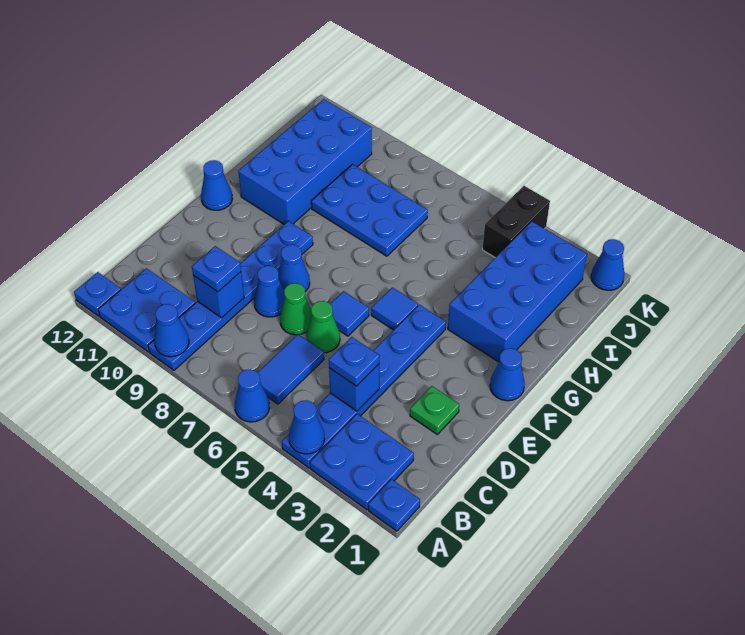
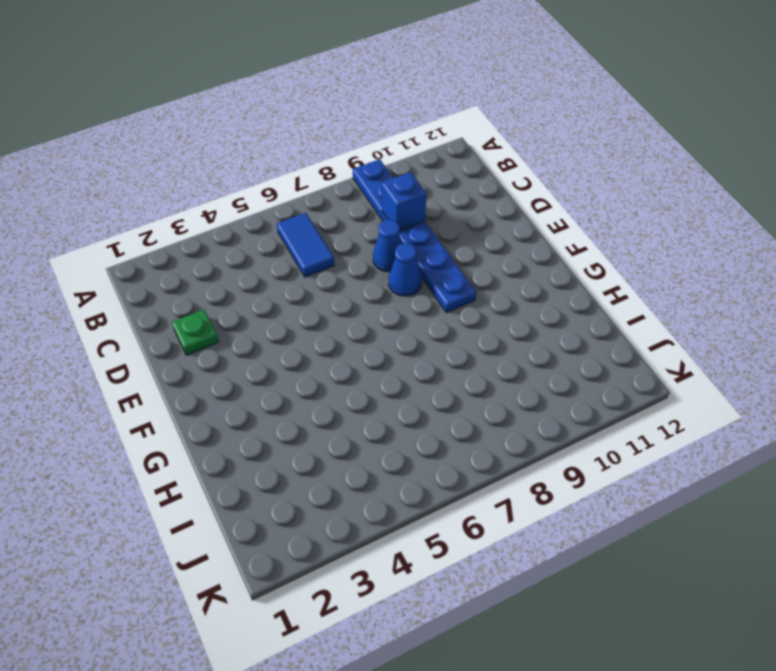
none -> blue 1x1 plate [368,479,420,531]
none -> blue 2x2 plate [310,414,414,510]
none -> blue 1x6 plate [282,305,446,468]

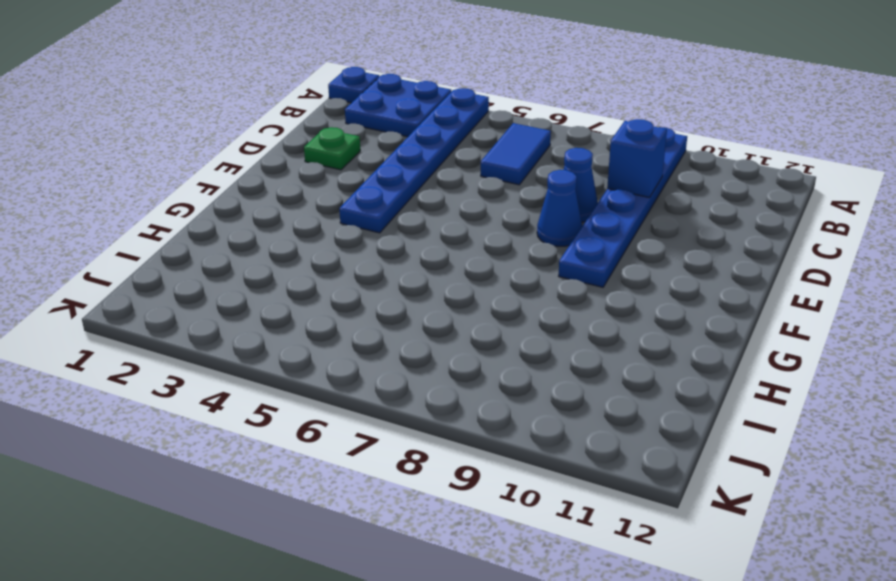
none -> blue 1x1 cone [235,369,270,422]
none -> blue 2x2 plate [98,268,195,352]
none -> blue 1x1 plate [74,272,121,316]

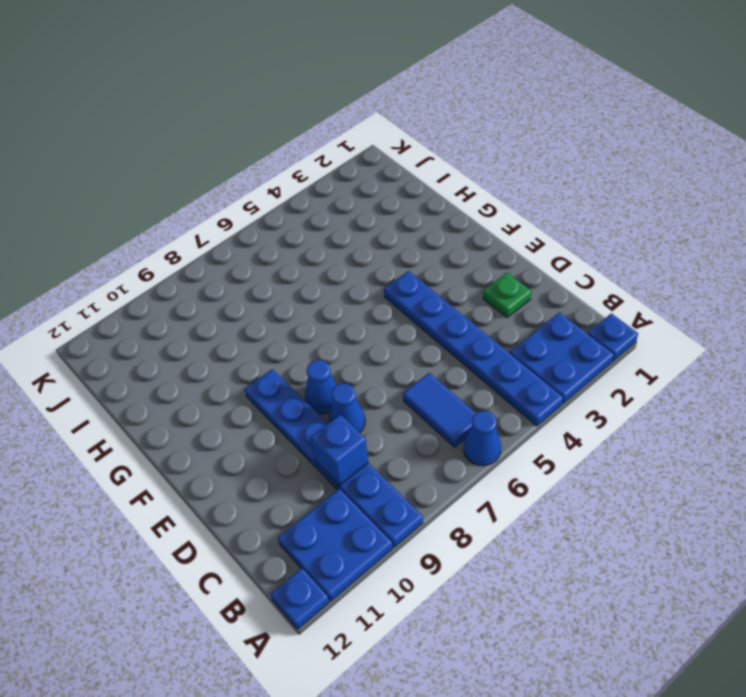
none -> green 1x1 cone [306,301,340,353]
none -> green 1x1 cone [280,283,312,335]
none -> blue 1x1 tile [330,291,369,336]

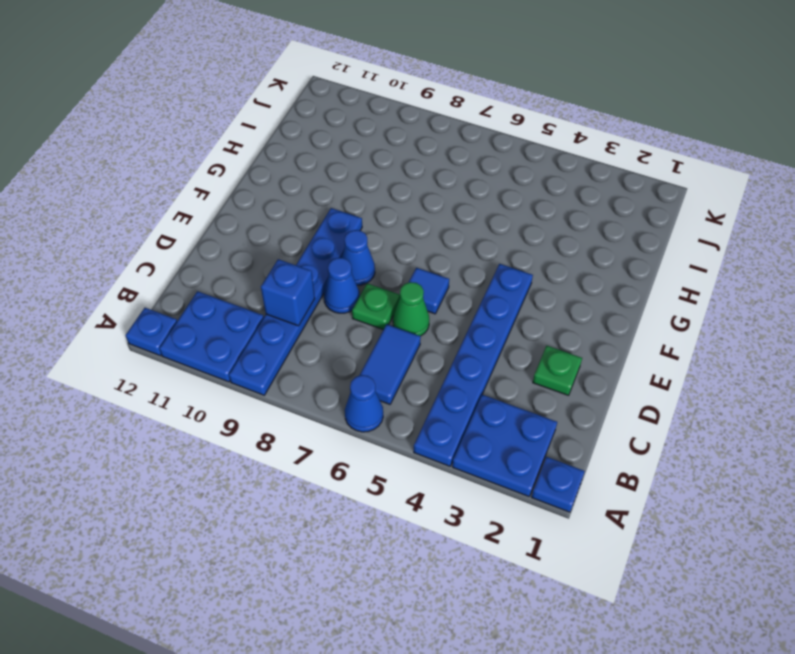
green 1x1 plate [352,283,400,330] -> green 1x1 cone [280,283,312,335]
none -> blue 1x1 cone [490,348,525,401]
none -> blue 1x1 tile [371,287,418,330]
none -> blue 1x1 cone [201,160,232,210]

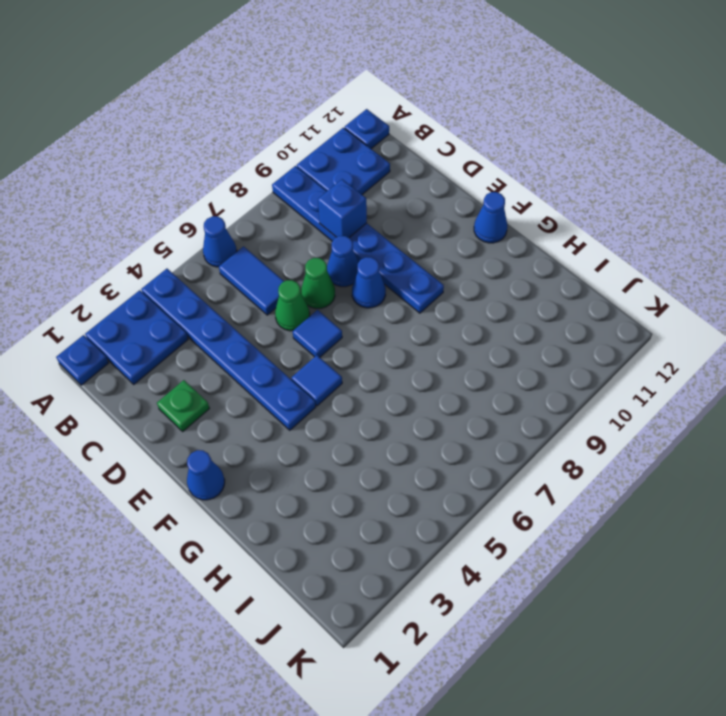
none -> blue 2x4 brick [448,222,587,362]
none -> blue 2x4 brick [238,99,372,224]
none -> blue 2x3 plate [311,164,428,256]

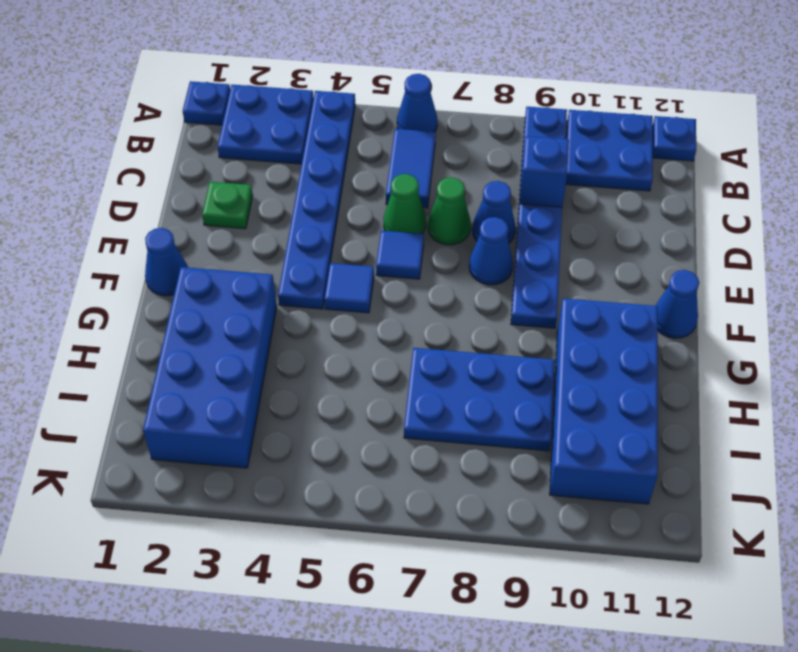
none -> black 1x2 brick [482,186,550,258]
none -> blue 1x1 cone [591,239,624,290]
none -> blue 1x1 cone [289,400,325,454]

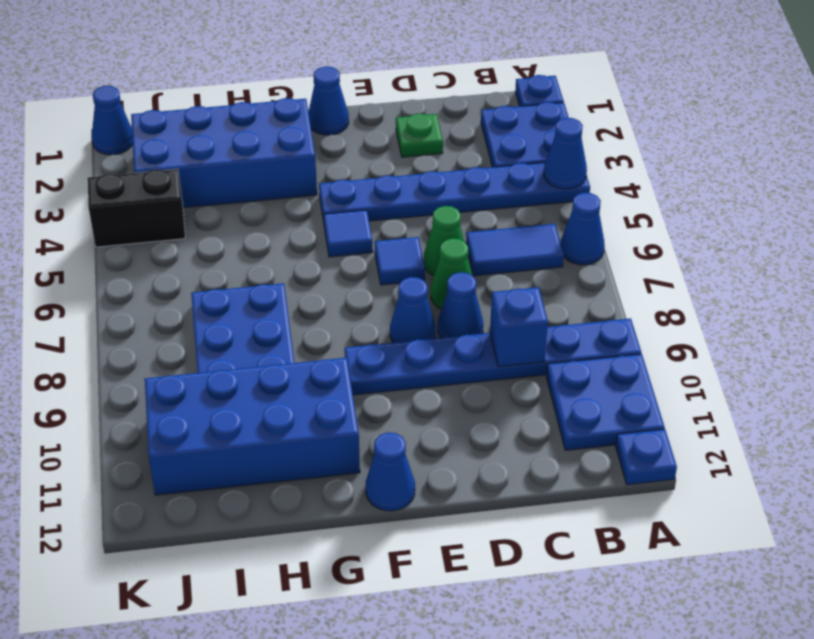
none -> blue 1x1 cone [154,304,189,357]
none -> blue 1x1 brick [329,364,379,411]
none -> blue 1x1 plate [329,337,379,386]

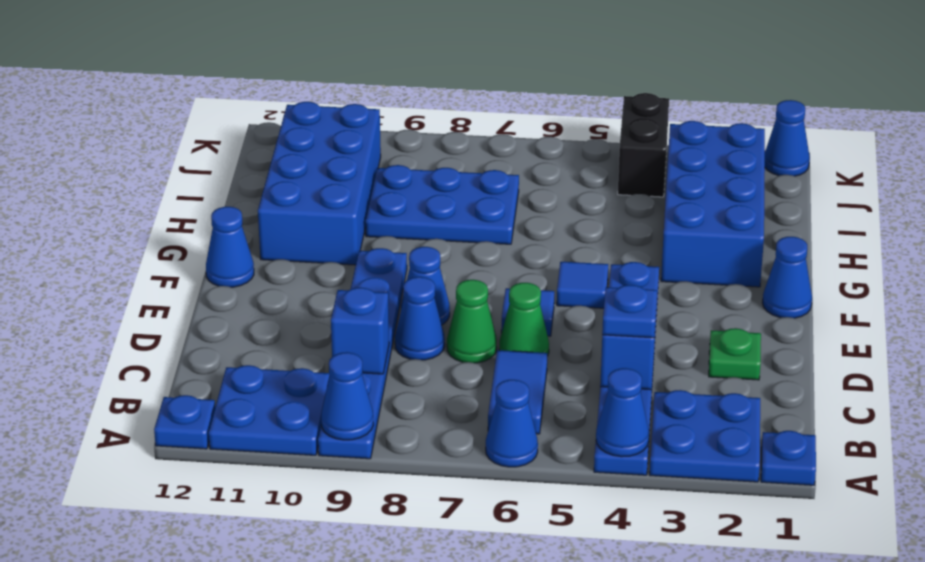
none -> blue 1x1 plate [192,246,241,292]

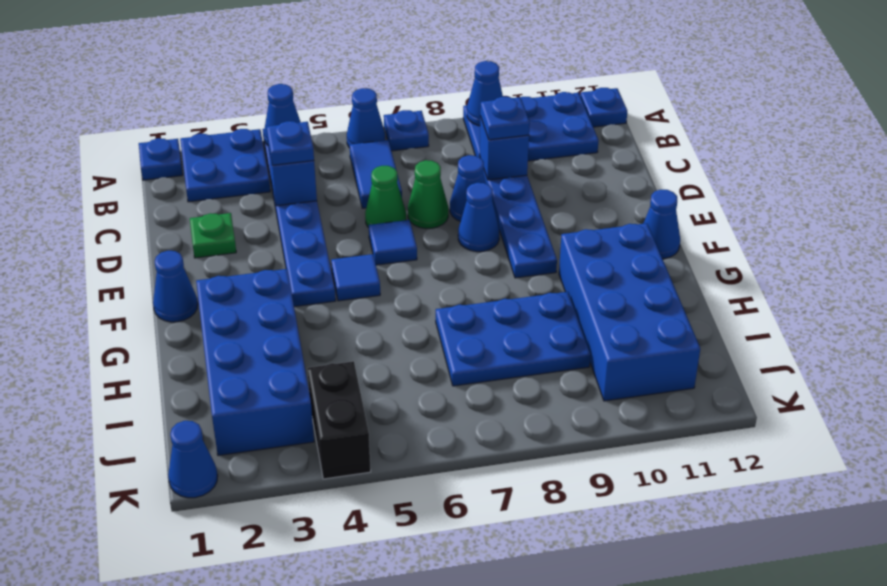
blue 1x1 plate [384,110,429,151] -> none

